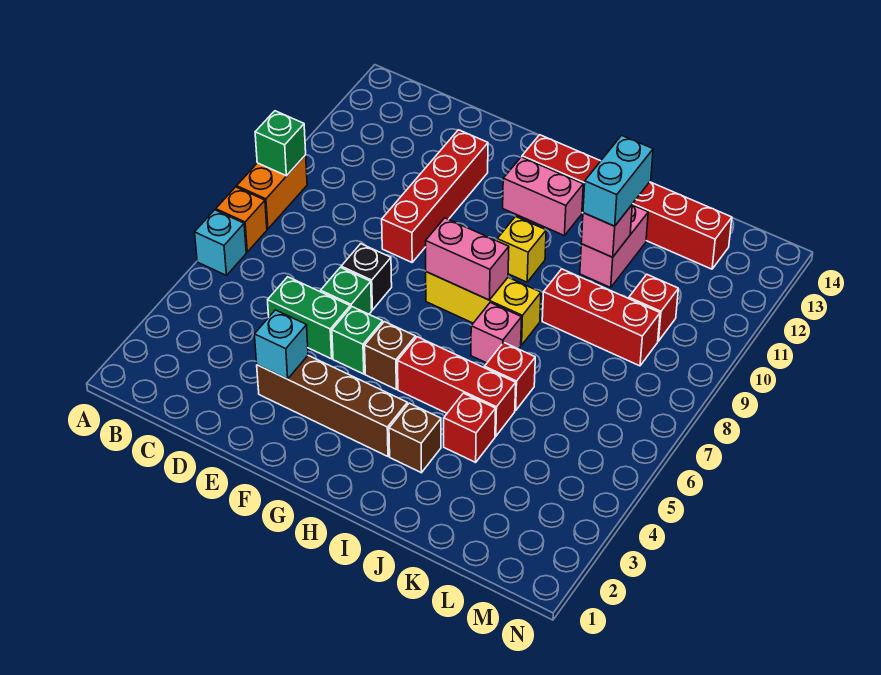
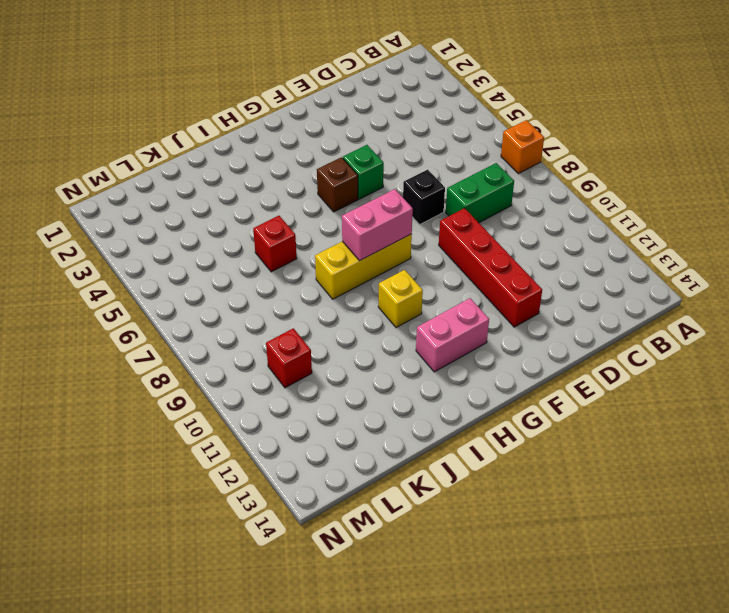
green 1x2 brick [446,163,514,223] -> green 1x2 brick moved to [268,277,350,359]
none -> cyan 1x1 brick [195,210,246,276]
none -> orange 1x2 brick [237,155,307,229]
none -> brown 1x4 brick [257,356,407,456]

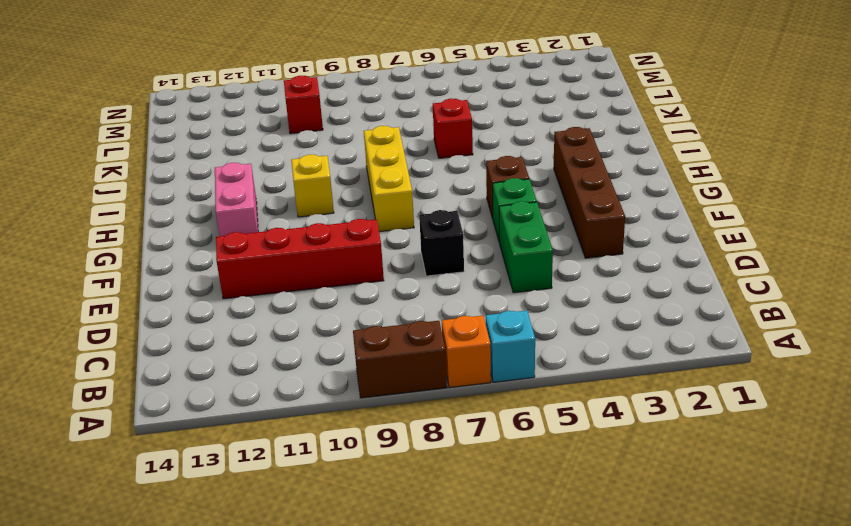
brown 1x2 brick [353,321,447,398] -> orange 1x2 brick [237,155,307,229]
none -> green 1x1 brick [321,267,372,314]
none -> red 1x6 brick [522,135,732,269]
none -> red 1x3 brick [398,337,516,436]

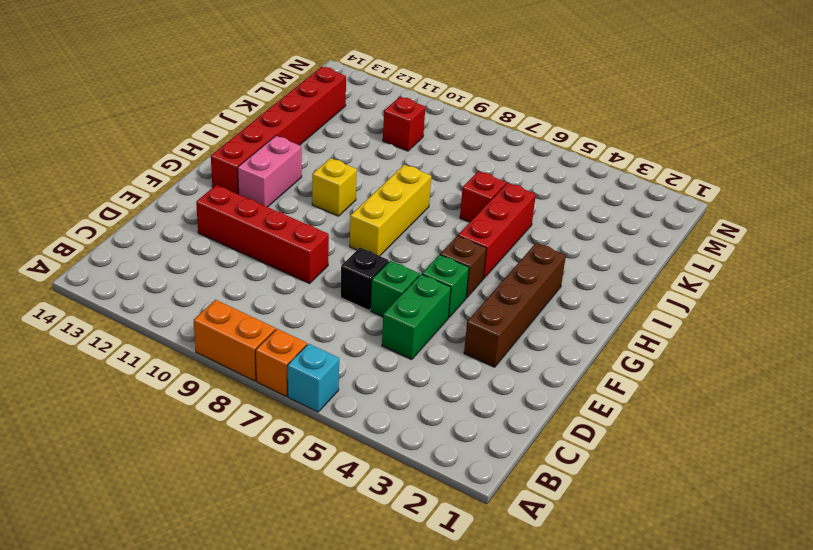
none -> brown 1x1 brick [389,403,441,473]
none -> pink 1x1 brick [471,303,522,363]
none -> red 1x1 brick [444,393,496,462]

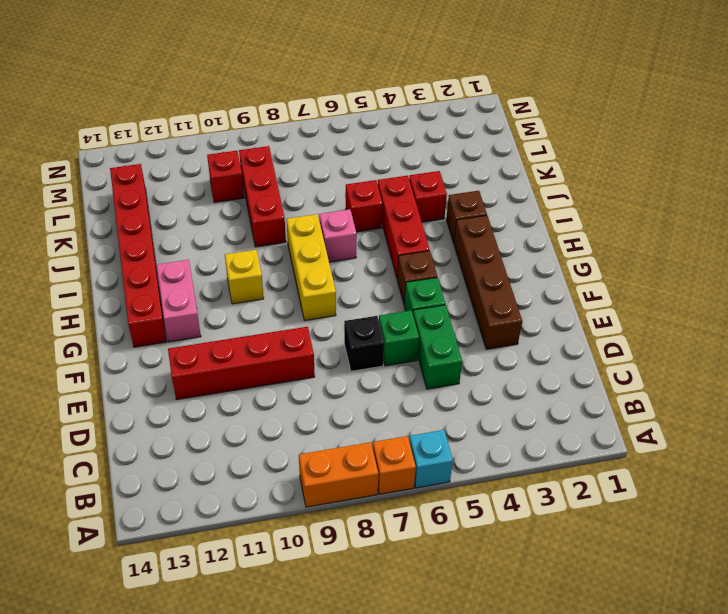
none -> pink 1x2 brick [580,205,648,288]
none -> green 1x1 brick [255,111,306,176]
none -> cyan 1x1 brick [254,310,308,379]

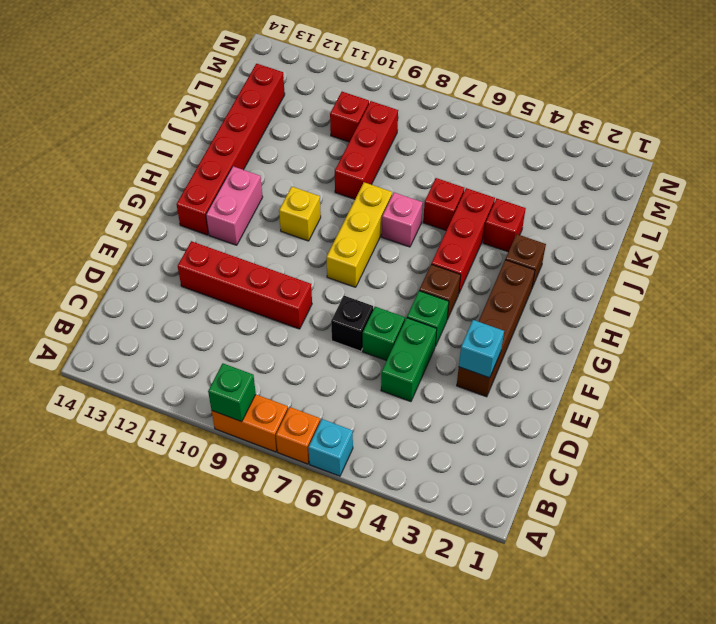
none -> pink 1x2 brick [580,205,648,288]
none -> pink 1x2 brick [426,218,509,300]
none -> pink 1x1 brick [581,205,632,257]

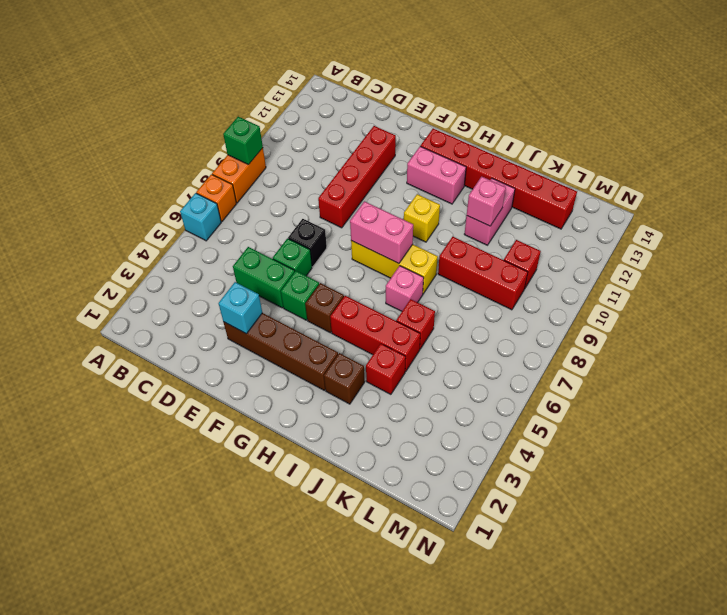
none -> cyan 1x2 brick [583,135,653,226]

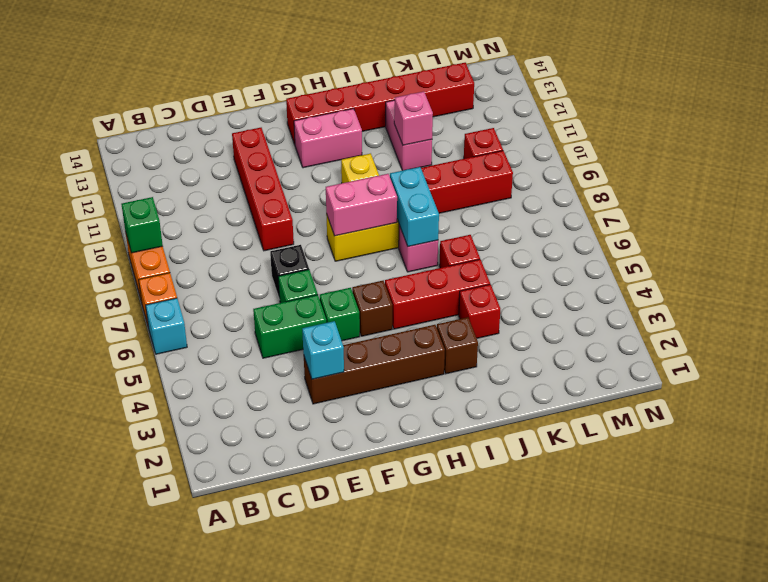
cyan 1x2 brick [390,167,439,247] -> cyan 1x2 brick moved to [583,135,653,226]

